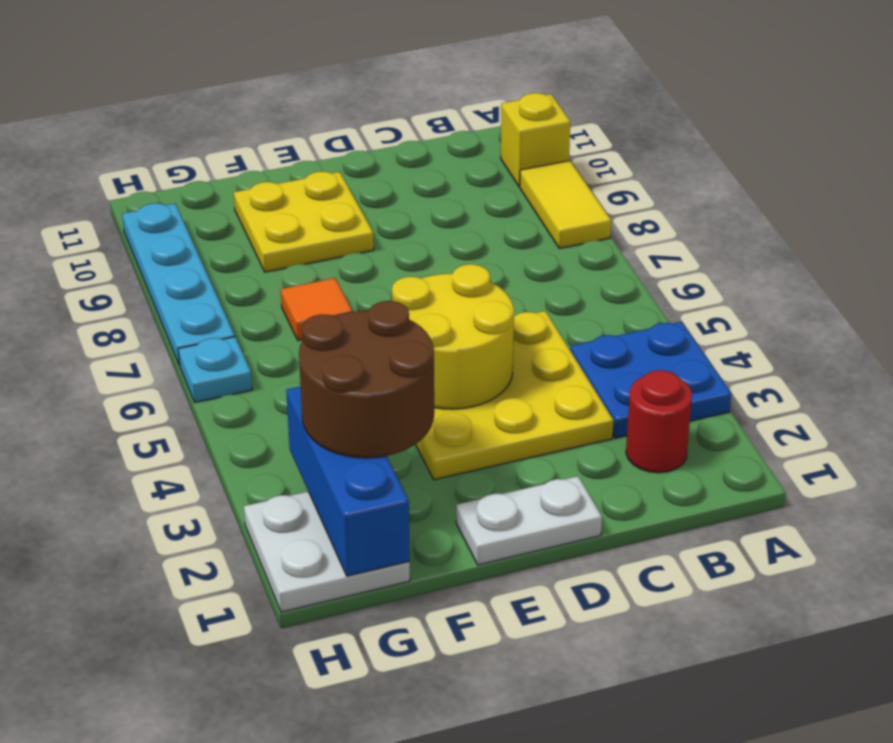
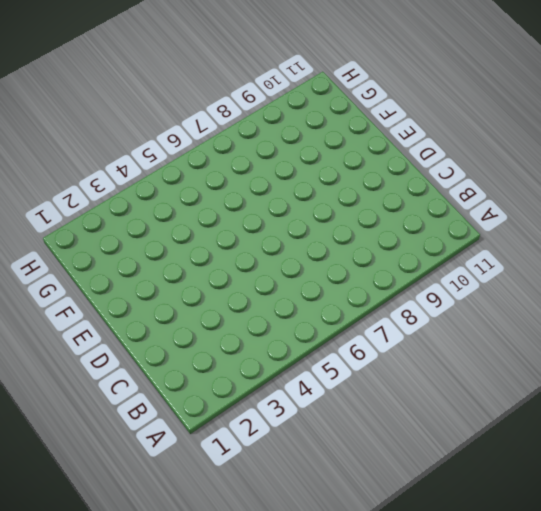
none -> blue 2x2 plate [570,322,731,438]
none -> yellow 1x2 tile [520,160,611,248]
none -> yellow 1x1 brick [501,93,570,187]

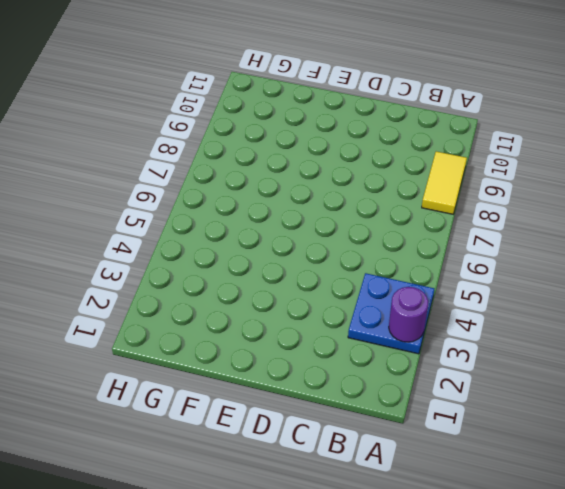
purple 1x1 round brick [389,287,428,342] -> none
none -> yellow 1x1 brick [501,93,570,187]
none -> red 1x1 round brick [626,370,692,473]
none -> yellow 3x3 plate [415,311,614,480]

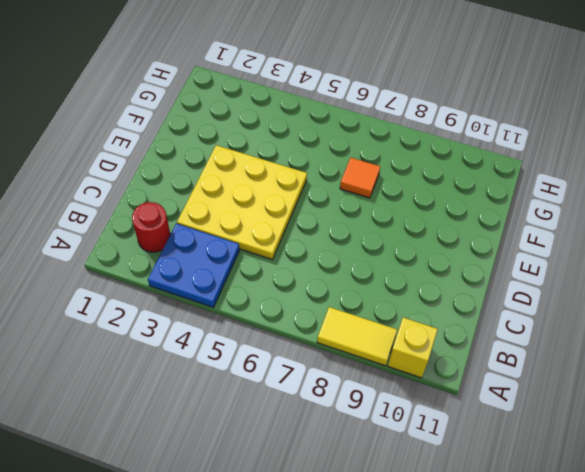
none -> white 1x2 plate [456,476,602,565]
none -> yellow 2x2 plate [234,172,374,272]
none -> white 2x2 plate [244,492,410,612]

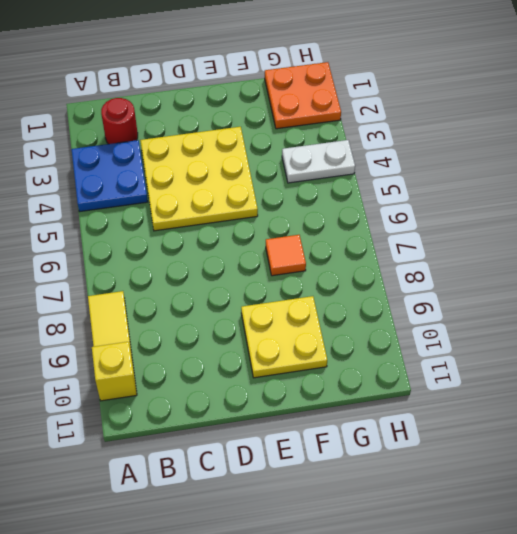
orange 2x2 plate [265,62,341,129] -> white 2x2 plate [244,492,410,612]
white 1x2 plate [282,140,355,183] -> white 1x2 plate moved to [456,476,602,565]
none -> cyan 1x1 plate [178,337,252,402]
none -> cyan 1x4 plate [122,203,235,365]
none -> yellow 2x2 round brick [392,264,514,409]

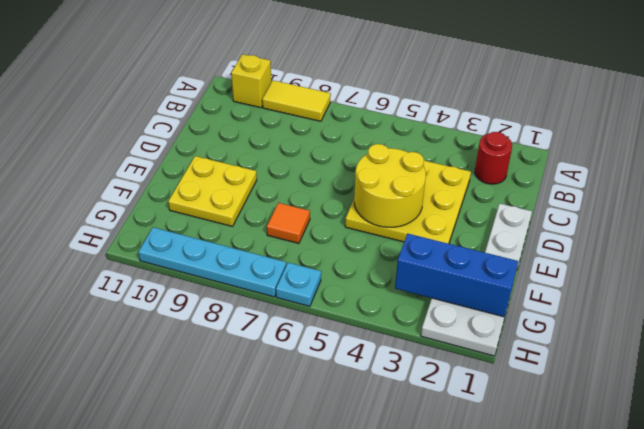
none -> blue 2x2 plate [570,322,731,438]
none -> brown 2x2 round brick [299,301,434,458]

